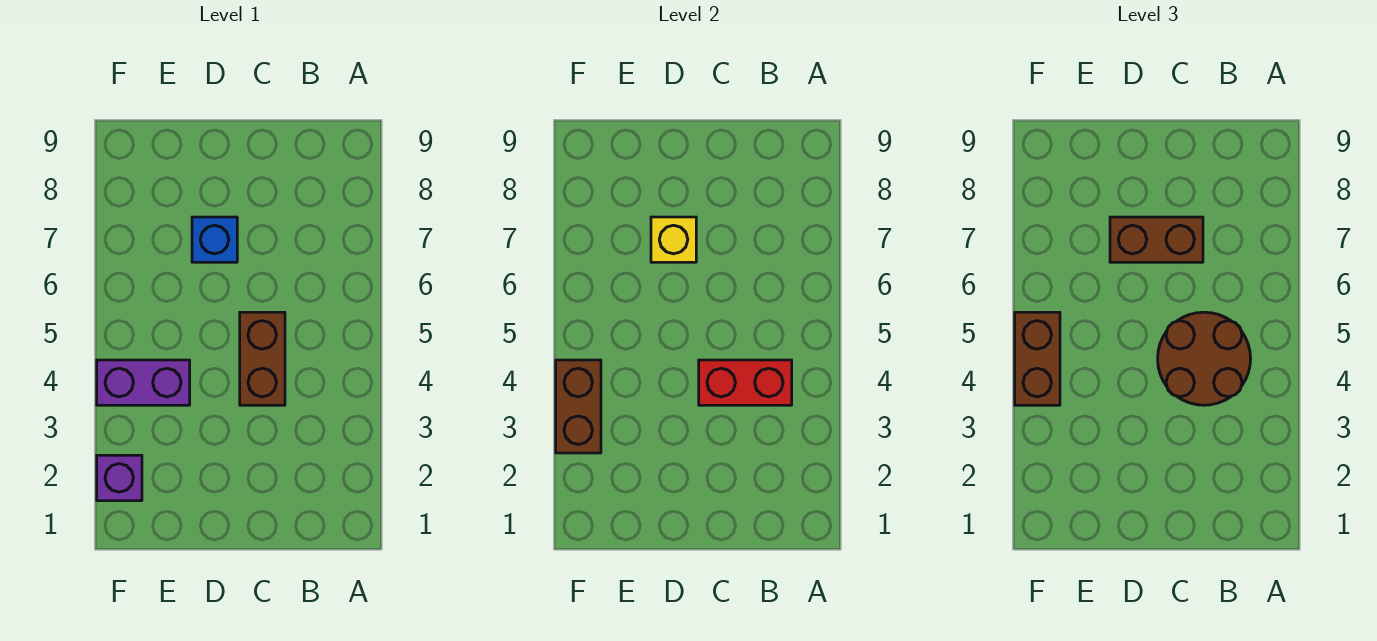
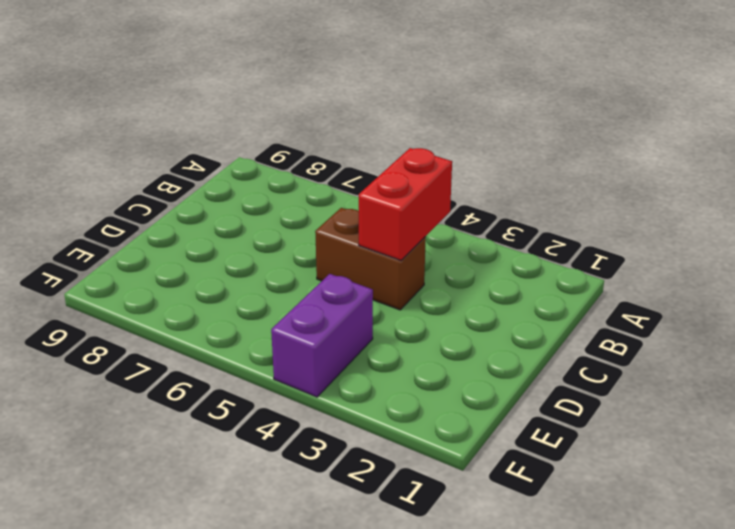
none -> blue 1x1 brick [192,217,237,262]
none -> purple 1x1 brick [97,455,142,501]

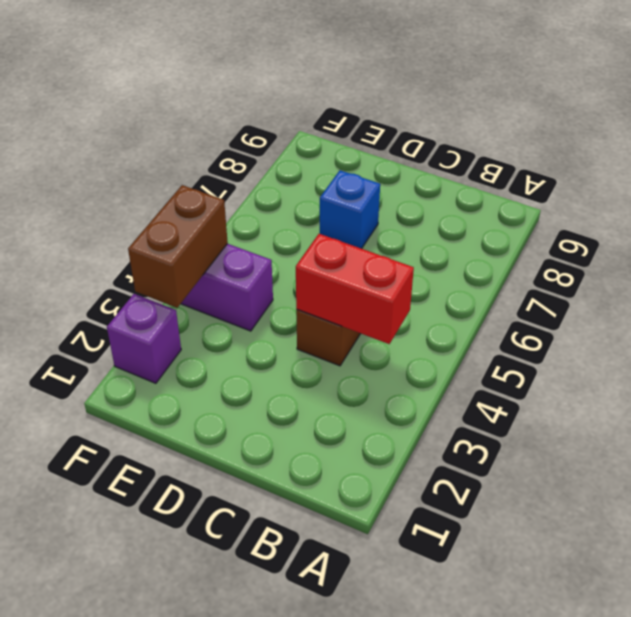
none -> yellow 1x1 brick [651,217,696,262]
none -> brown 2x2 round brick [1158,312,1251,405]

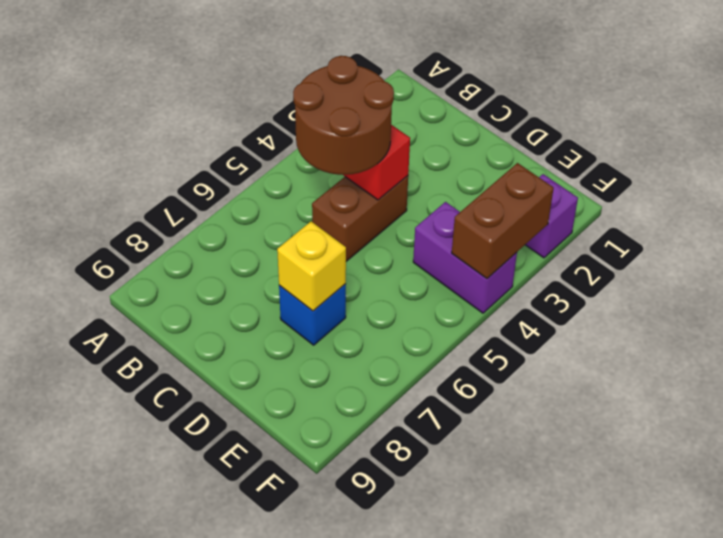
none -> brown 1x2 brick [1110,217,1203,262]
none -> brown 1x2 brick [1015,312,1060,405]

